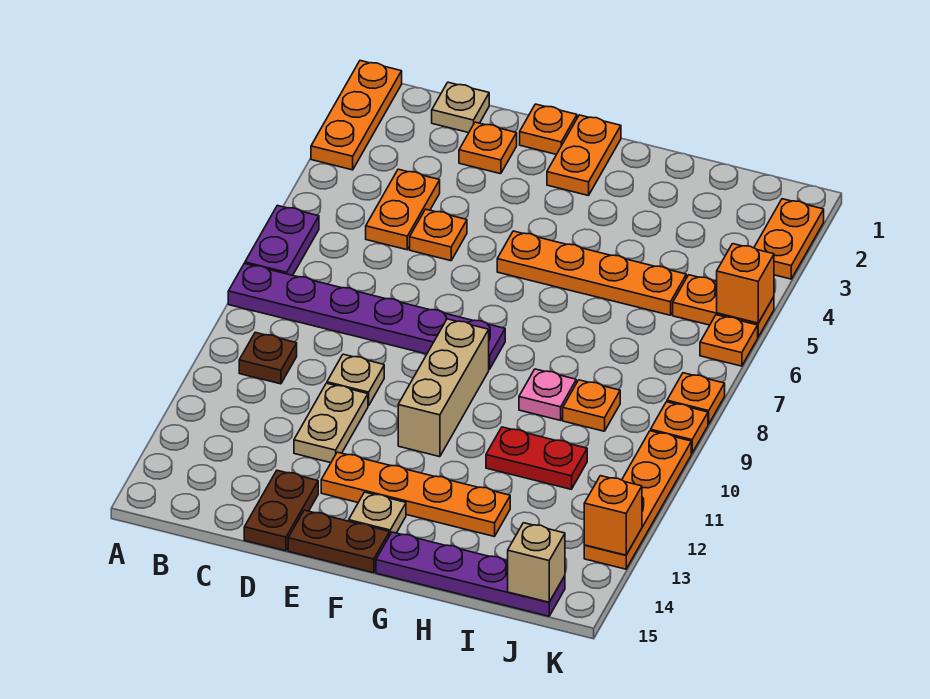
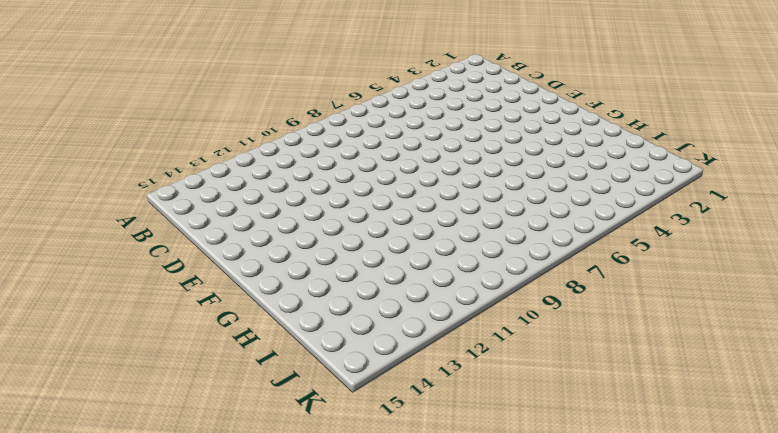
none -> orange 1x3 plate [311,61,402,170]
none -> purple 1x2 plate [245,205,319,275]
none -> purple 1x6 plate [228,263,505,369]
none -> brown 1x1 plate [239,332,297,384]

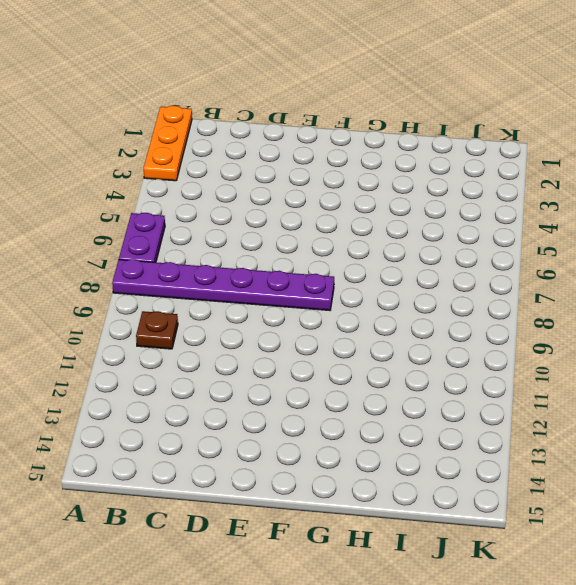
none -> tan 1x1 plate [432,82,489,133]
none -> orange 1x2 plate [366,169,440,250]
none -> orange 1x1 plate [459,122,517,174]
none -> orange 1x1 plate [410,209,467,261]

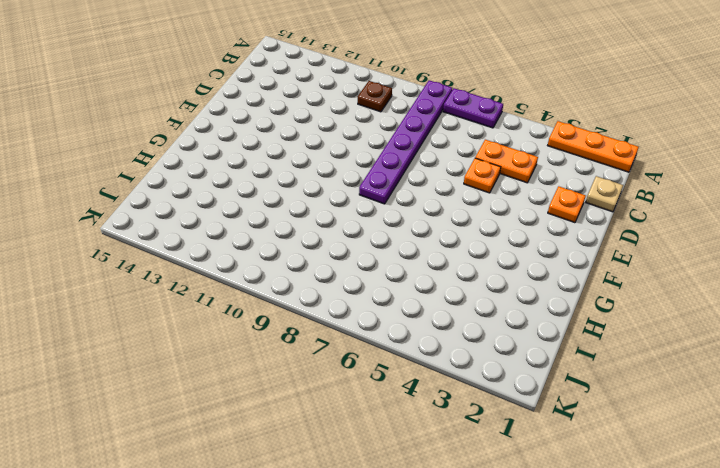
none -> tan 1x1 plate [327,354,384,406]
none -> tan 1x2 plate [294,383,368,463]
none -> brown 1x2 plate [244,470,318,551]
none -> orange 1x1 plate [520,104,577,154]

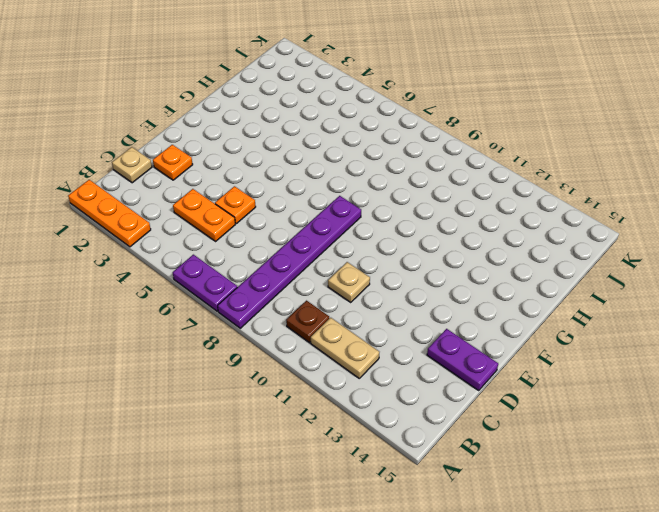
tan 1x2 plate [311,318,379,378] -> tan 1x2 plate moved to [294,383,368,463]
purple 1x2 plate [427,329,498,390] -> brown 1x2 plate [244,470,318,551]
none -> orange 1x1 plate [520,104,577,154]
none -> orange 1x4 plate [321,452,510,537]
none -> brown 1x2 plate [288,510,390,573]
none -> orange 1x2 plate [547,115,621,196]

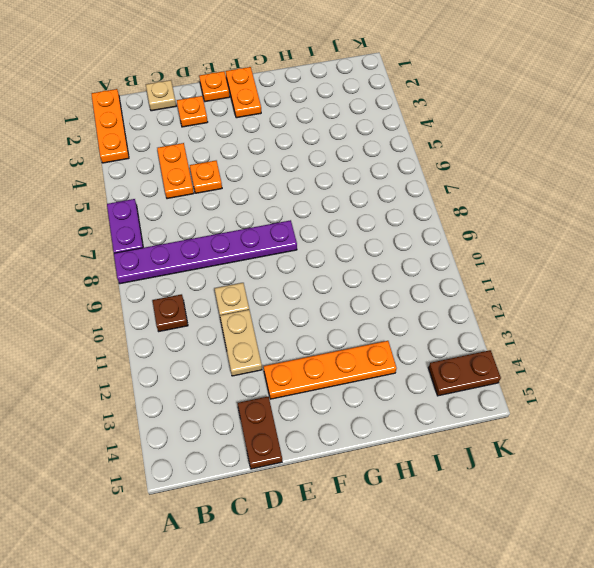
brown 1x2 plate [428,350,501,396] -> brown 1x2 plate moved to [288,510,390,573]
none -> orange 1x4 plate [497,231,686,315]
none -> tan 1x3 brick [398,319,489,457]
none -> tan 1x1 plate [349,492,406,534]
none -> purple 1x4 plate [376,532,565,616]

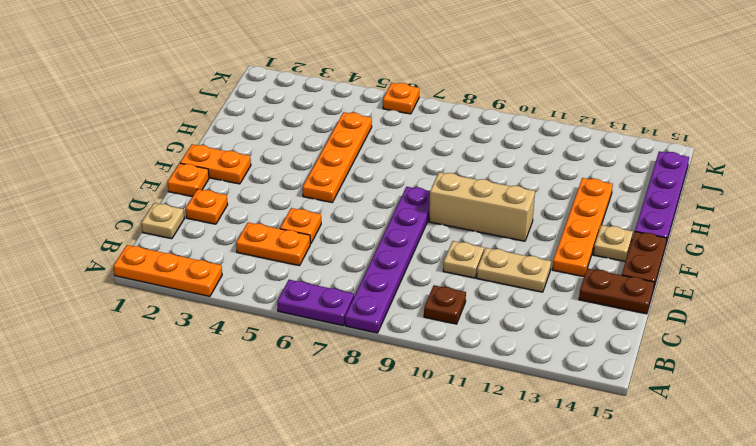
none -> pink 1x1 plate [519,369,576,420]
none -> red 1x2 plate [486,427,587,489]
none -> orange 1x1 plate [563,380,620,431]
none -> orange 1x2 plate [673,275,774,337]

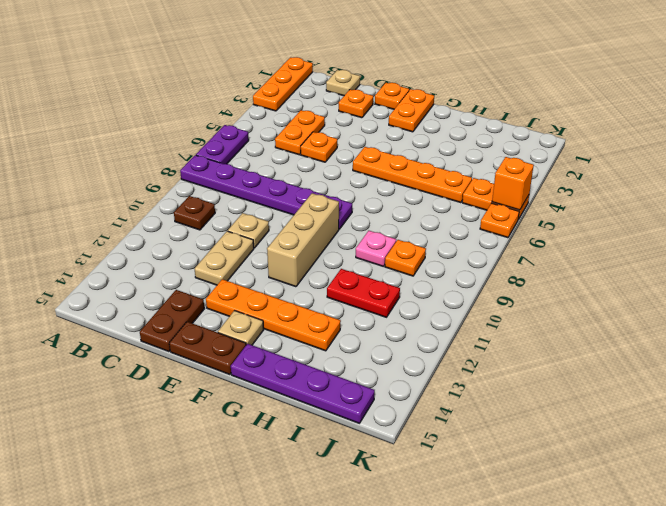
none -> orange 1x2 plate [754,199,824,279]
none -> orange 1x1 plate [667,373,725,424]
none -> orange 1x1 plate [651,402,708,453]
none -> orange 1x4 plate [584,431,691,569]

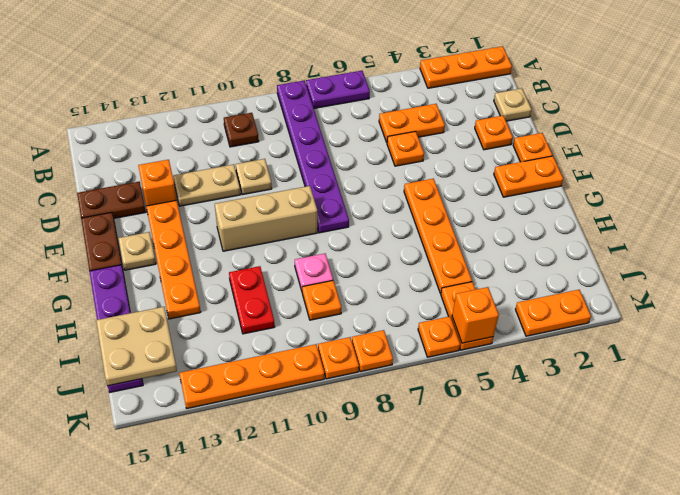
orange 1x1 brick [138,160,177,206] -> orange 1x1 brick moved to [584,476,642,555]
tan 2x2 plate [96,307,177,386] -> tan 1x1 brick [508,523,565,602]

